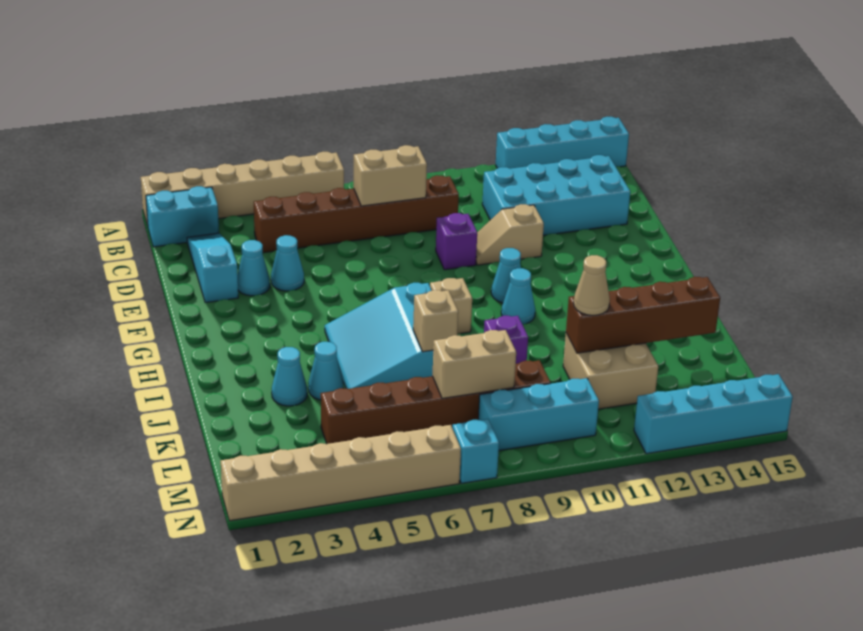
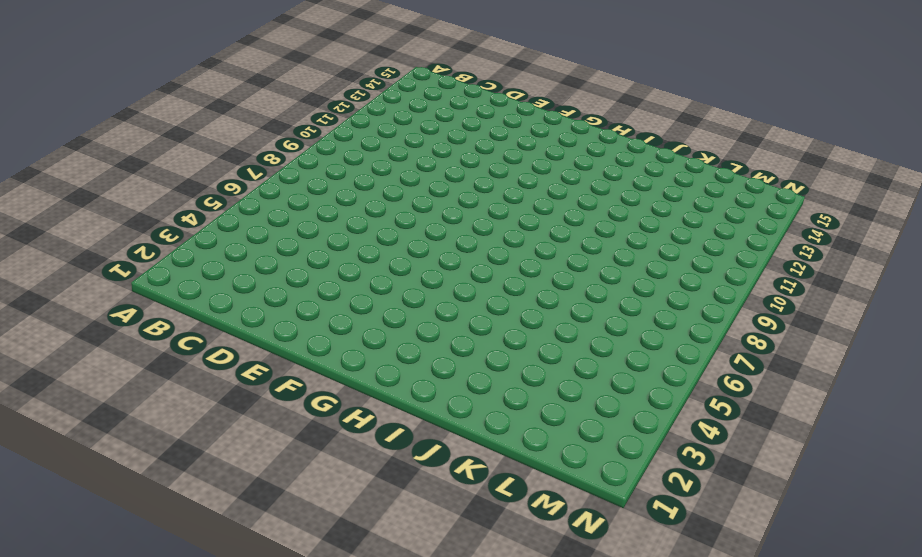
none -> tan 1x6 brick [141,152,344,226]
none -> cyan 1x4 brick [496,117,629,169]
none -> cyan 1x2 brick [146,186,219,247]

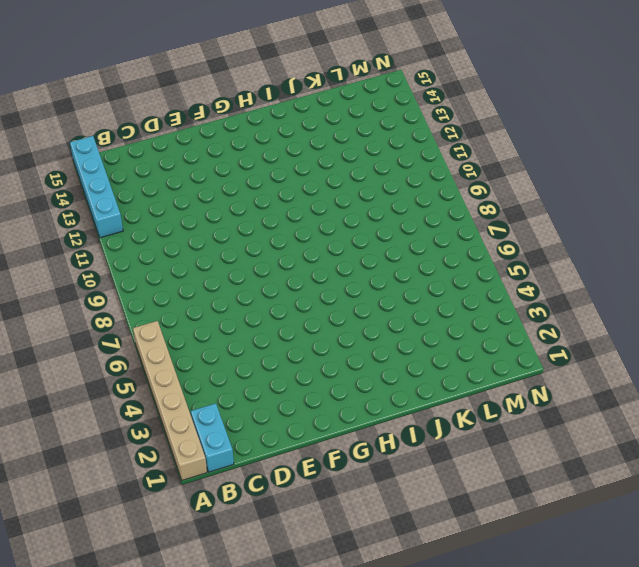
none -> cyan 1x3 slope [187,233,238,303]
none -> brown 1x6 brick [254,175,459,253]
none -> cyan 2x4 brick [482,155,630,235]

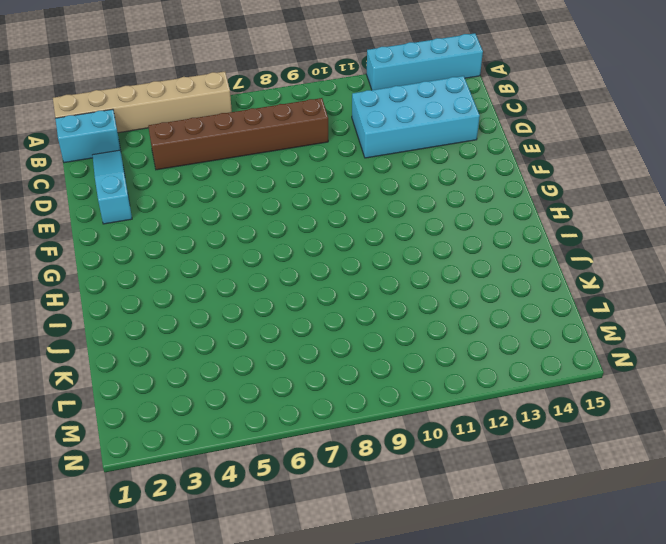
none -> cyan 1x1 cone [238,240,270,296]
none -> cyan 1x1 cone [271,235,304,291]
none -> purple 1x1 brick [436,213,477,270]

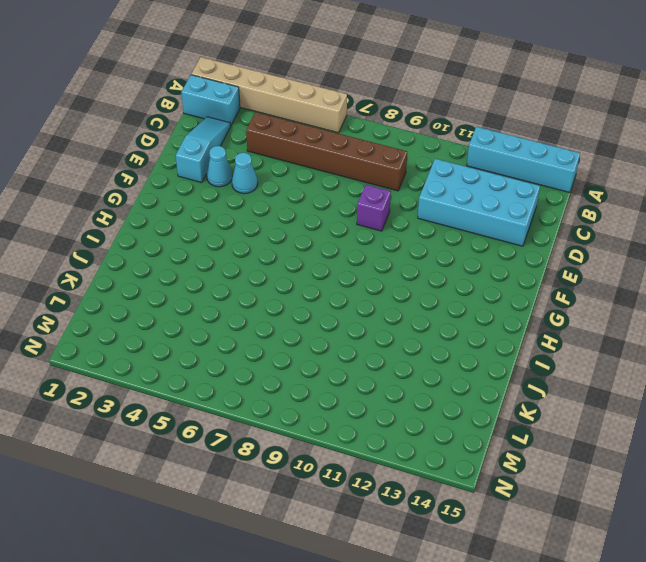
none -> tan 1x2 slope [476,204,544,265]
none -> cyan 1x1 cone [491,248,521,303]
none -> cyan 3x3 slope [325,283,433,389]

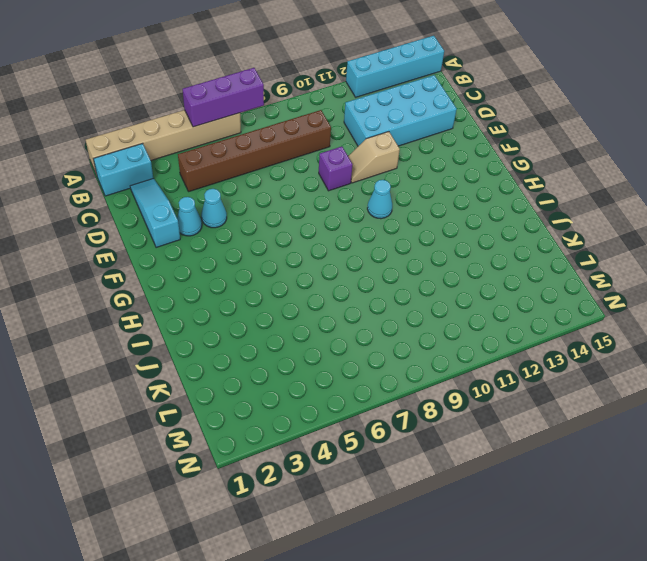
purple 1x3 brick [183,68,264,127] -> none
none -> cyan 3x3 slope [325,283,433,389]
none -> tan 1x1 brick [430,278,472,334]
none -> cyan 1x1 cone [501,268,535,325]

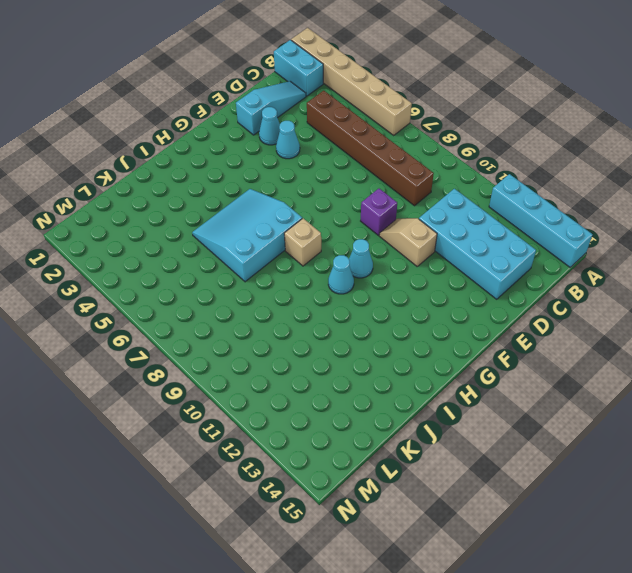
none -> cyan 1x1 cone [272,347,307,406]
none -> cyan 1x1 cone [308,342,344,400]
none -> purple 1x1 brick [484,316,528,364]

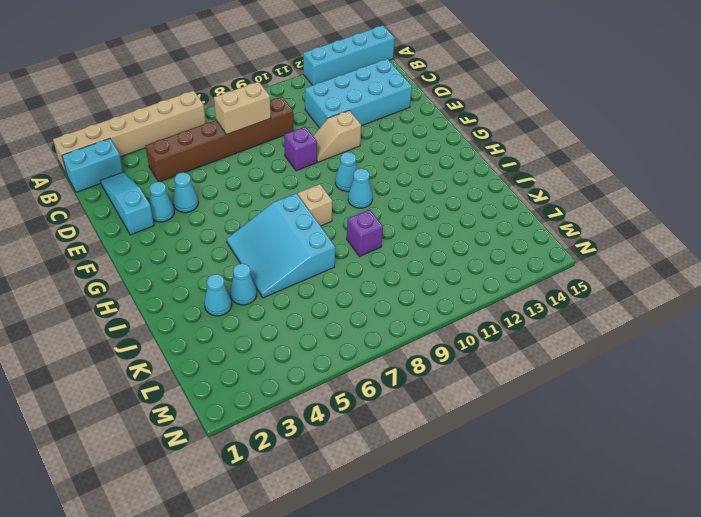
none -> tan 2x2 brick [563,333,658,409]
none -> brown 1x6 brick [321,360,551,444]
none -> cyan 1x3 brick [478,378,599,451]

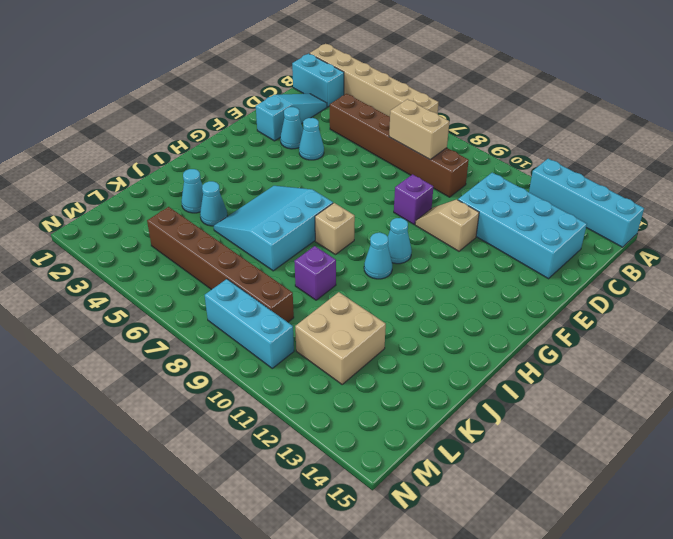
none -> tan 1x6 brick [221,425,461,521]
none -> cyan 1x1 brick [453,419,499,483]
none -> cyan 1x4 brick [634,374,793,454]

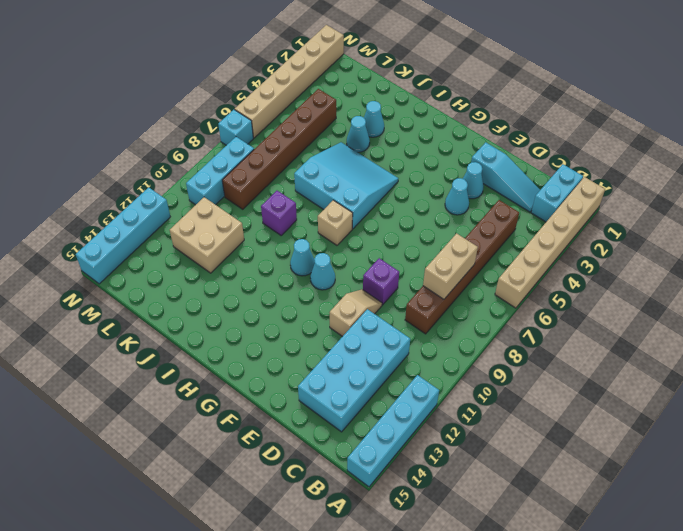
none -> tan 1x1 brick [413,290,458,352]
none -> brown 1x4 brick [566,277,720,353]
none -> tan 1x2 brick [433,330,516,399]

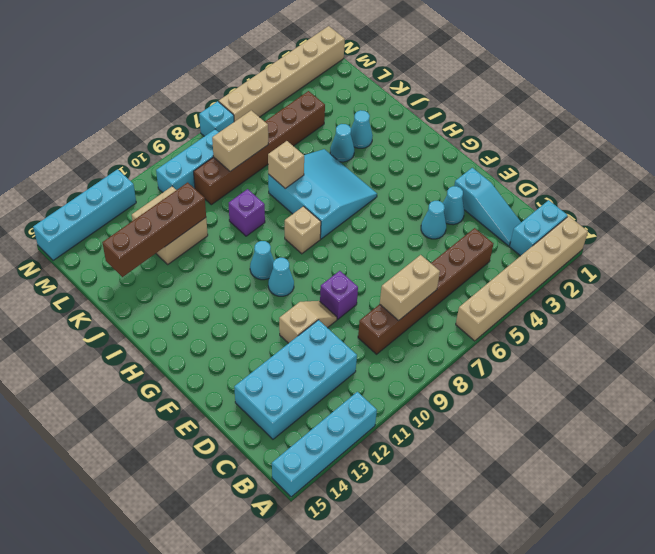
none -> tan 1x1 cone [573,255,610,315]

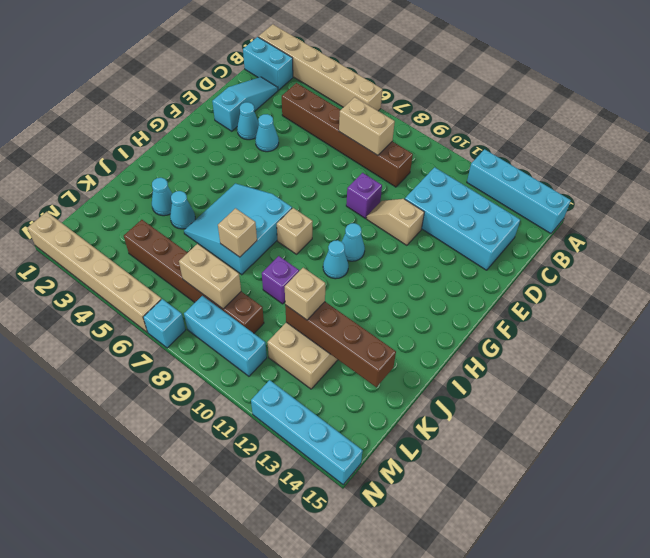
tan 1x1 brick [285,268,325,320] -> tan 1x1 cone [573,255,610,315]

